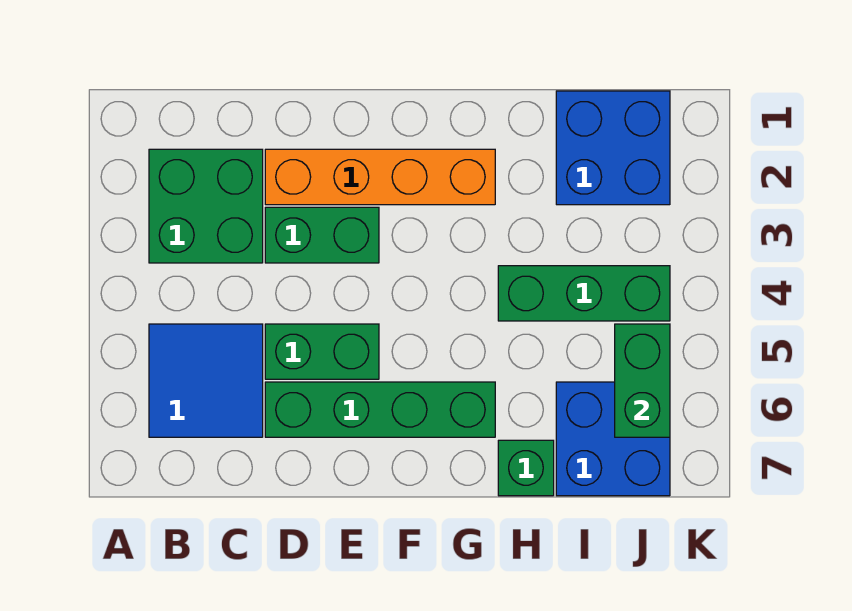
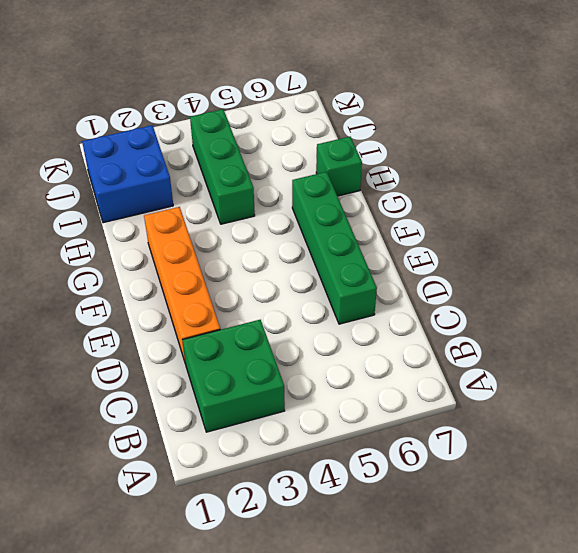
none -> blue 2x2 tile [149,324,263,437]
none -> green 1x2 brick [265,207,379,263]

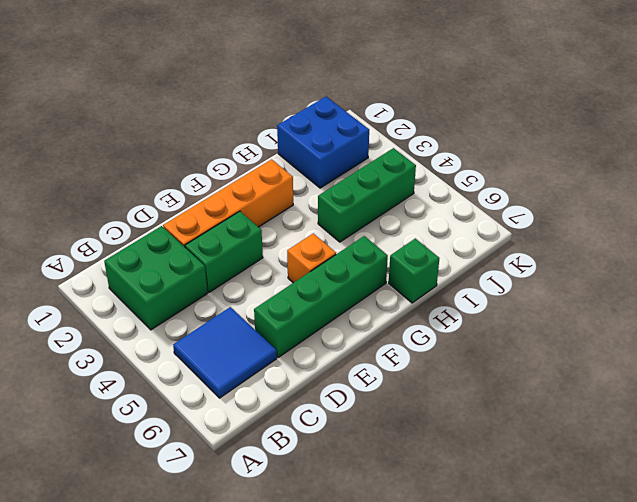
orange 1x1 brick [287,233,336,283] -> none
none -> green 1x2 brick [265,324,379,379]
none -> blue 2x2 brick [556,382,670,496]

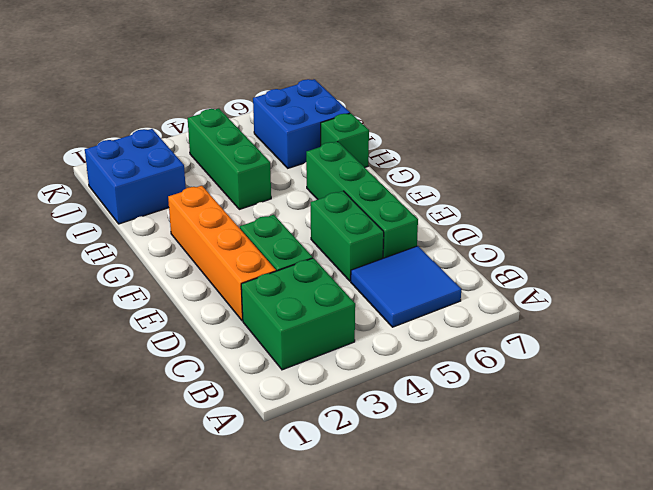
none -> green 1x2 brick [615,324,670,437]

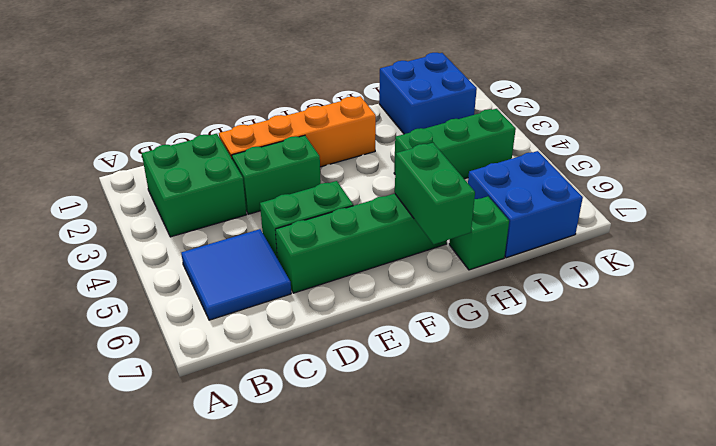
green 1x2 brick [395,143,475,244] -> green 1x2 brick moved to [615,324,670,437]

